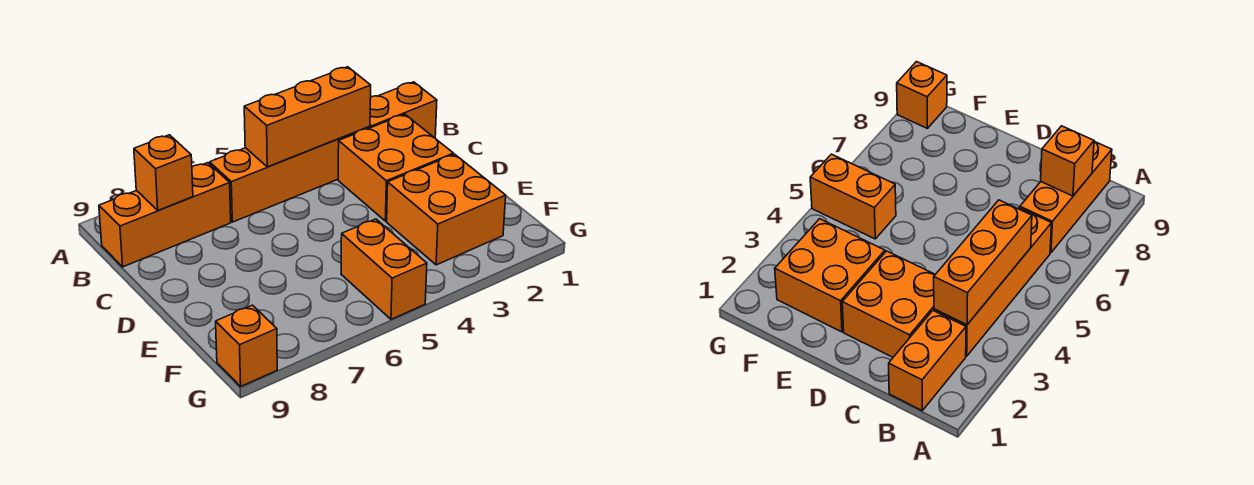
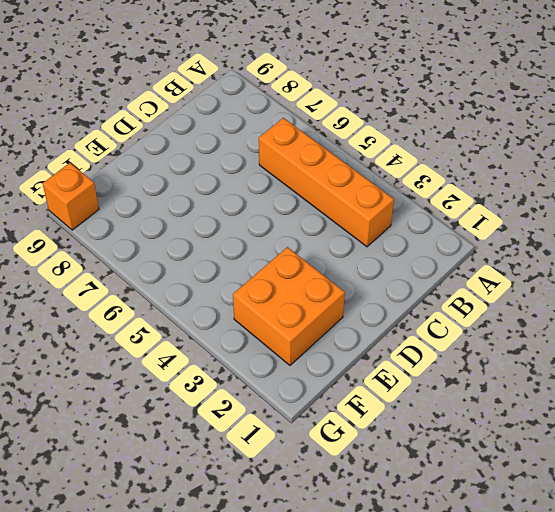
none -> orange 1x2 brick [370,82,437,138]
none -> orange 1x3 brick [99,163,231,267]

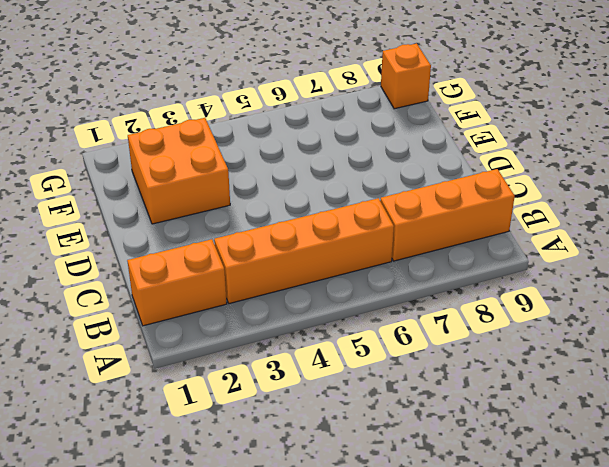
none -> orange 2x2 brick [338,114,453,221]
none -> orange 1x2 brick [341,219,427,319]

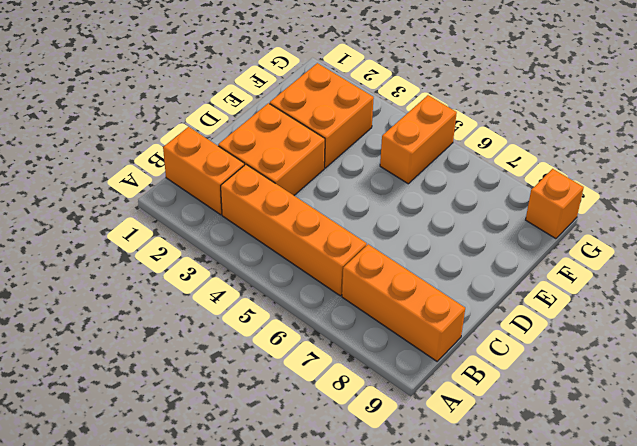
none -> orange 1x3 brick [244,67,371,167]
none -> orange 1x1 brick [134,135,193,211]

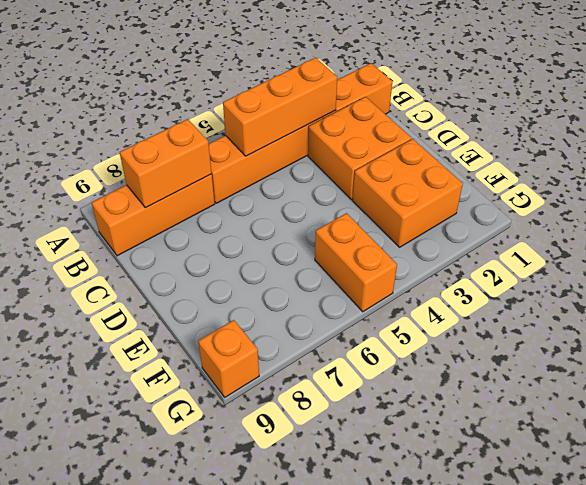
orange 1x2 brick [120,119,212,208] -> orange 1x1 brick [134,135,193,211]

